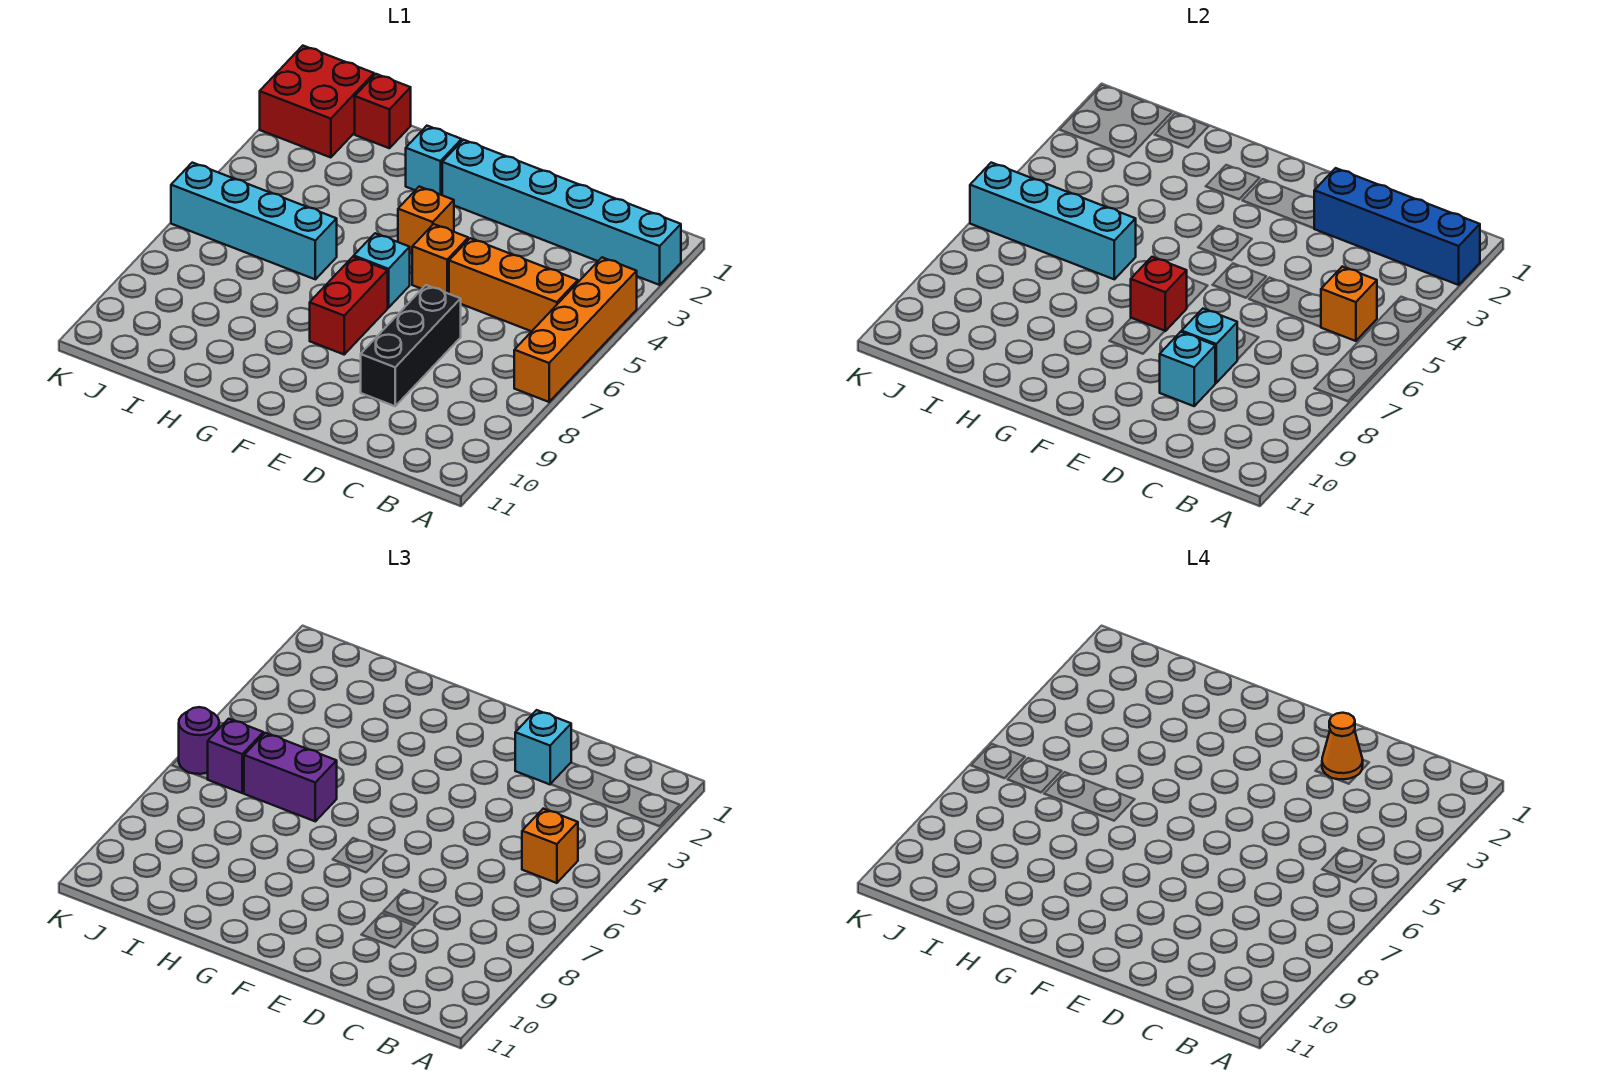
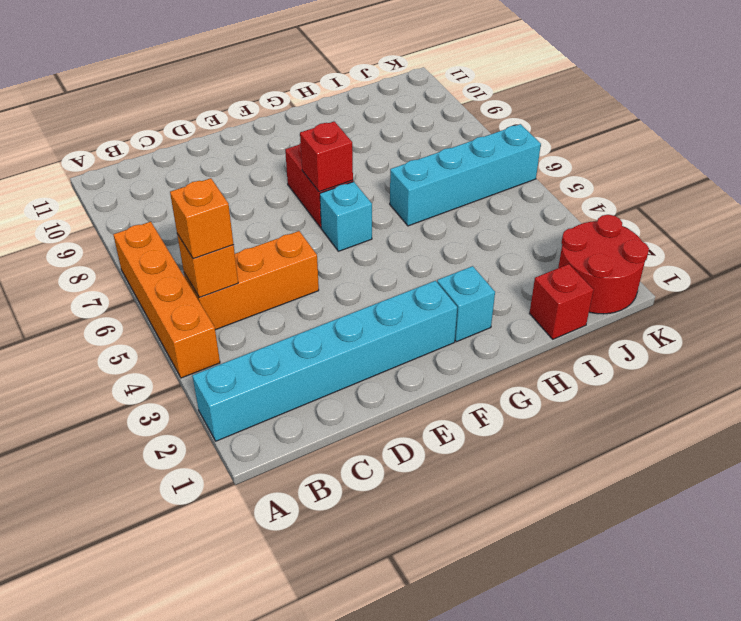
red 2x2 round brick [558,215,649,314] -> red 2x2 brick [260,46,374,158]
none -> black 1x3 brick [361,285,461,406]
none -> orange 1x1 brick [412,224,468,294]
none -> orange 1x1 brick [398,187,454,253]

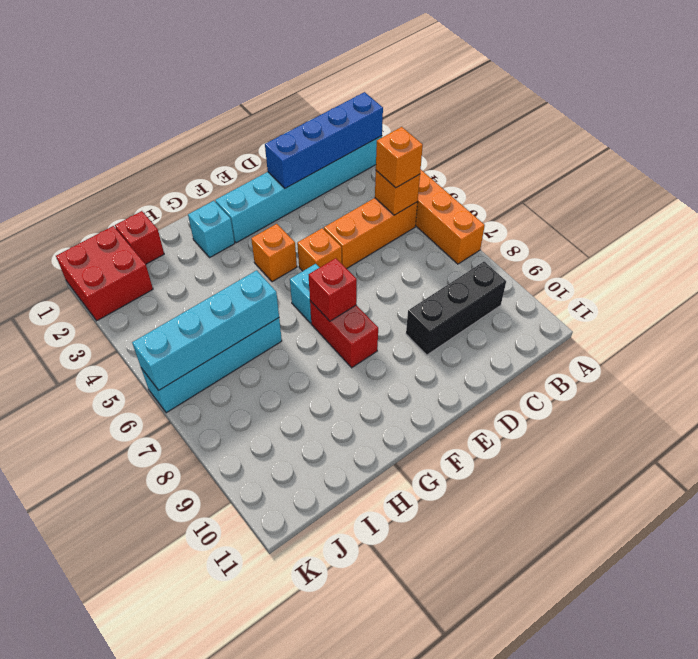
black 1x3 brick [406,262,506,355] -> black 1x3 brick turned to [361,285,461,406]
none -> cyan 1x1 brick [1182,309,1237,383]
none -> cyan 1x1 brick [1160,332,1215,406]
none -> cyan 1x1 brick [515,710,571,784]

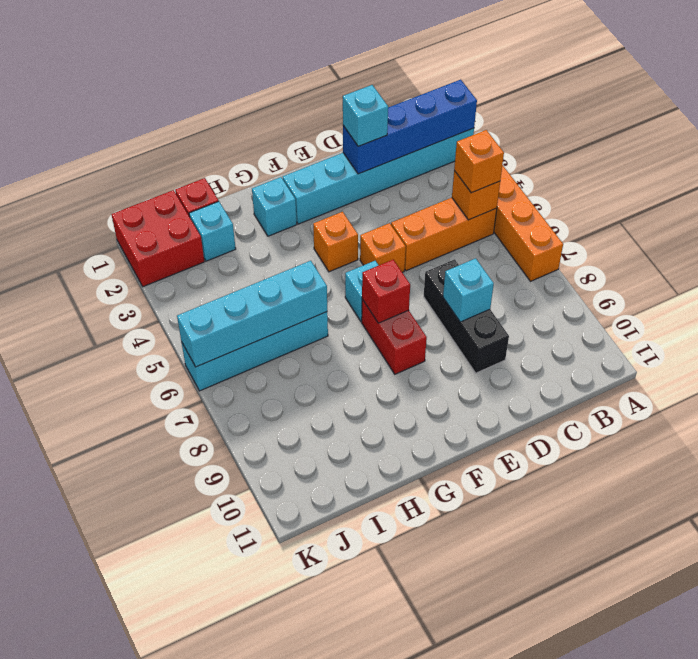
cyan 1x1 brick [189,201,236,261] -> cyan 1x1 brick moved to [1160,332,1215,406]
none -> purple 1x2 brick [244,733,337,821]
none -> purple 1x1 brick [208,719,263,793]
none -> purple 1x1 round brick [179,707,219,774]

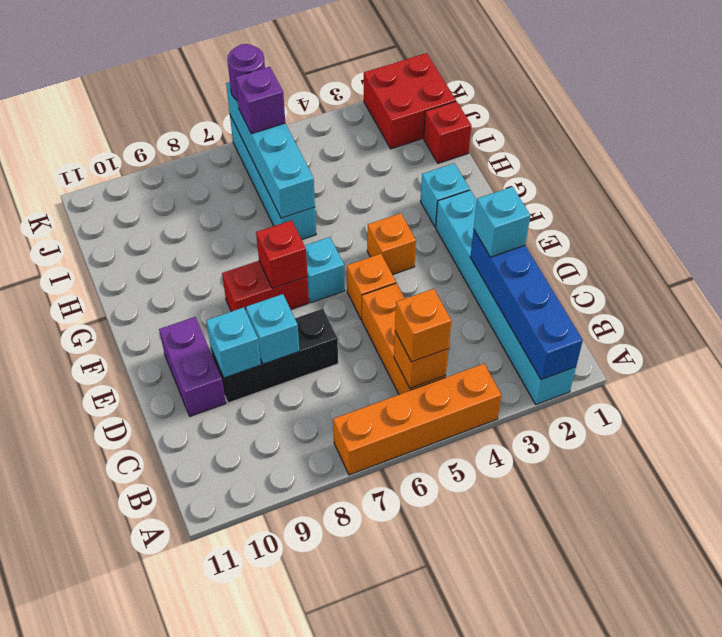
purple 1x2 brick [159,317,226,416] -> purple 1x2 brick moved to [244,733,337,821]
none -> orange 1x1 cone [1322,713,1363,779]

